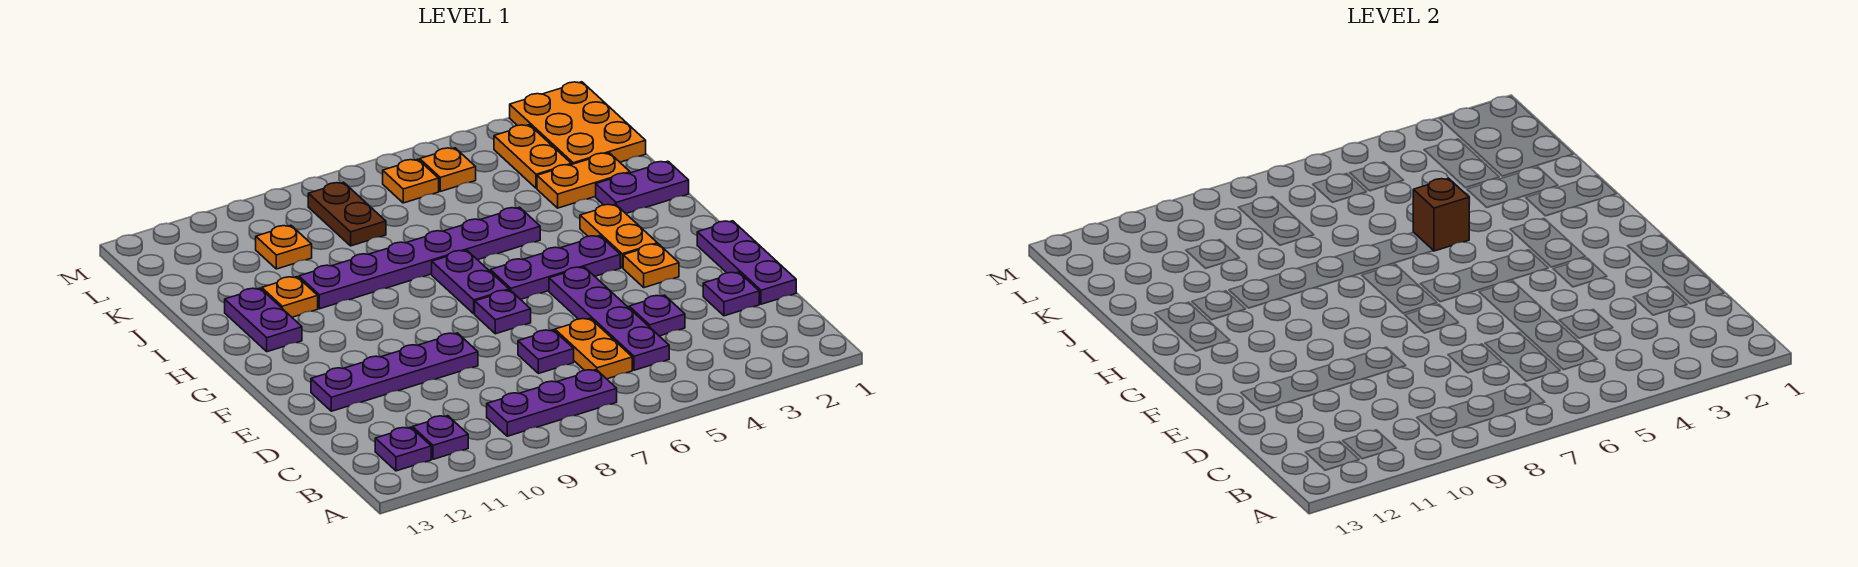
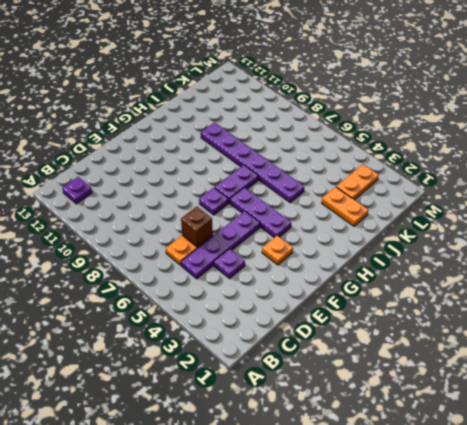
brown 1x1 brick [181,207,213,247] -> brown 1x1 brick moved to [1413,178,1469,251]
none -> purple 1x3 plate [487,370,617,436]
none -> purple 1x1 plate [413,416,468,459]
none -> purple 1x3 plate [697,221,796,304]

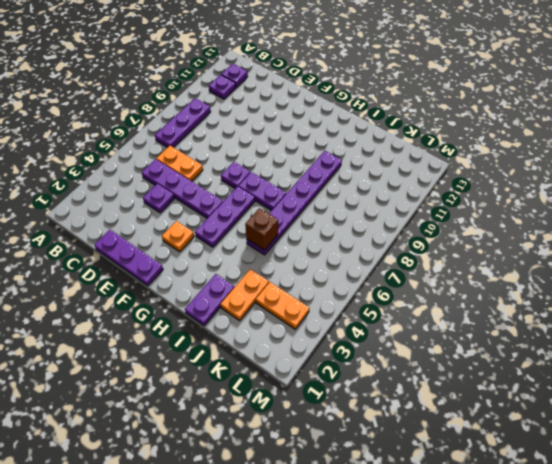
none -> purple 1x1 plate [703,272,759,316]
none -> purple 1x1 plate [518,330,574,374]
none -> purple 1x4 plate [311,333,478,411]

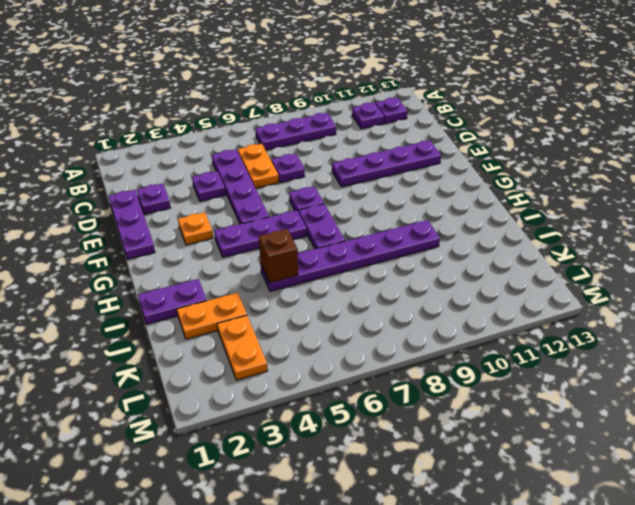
none -> orange 1x2 plate [580,204,658,268]
none -> purple 1x2 plate [225,288,302,352]
none -> orange 1x1 plate [262,277,318,317]

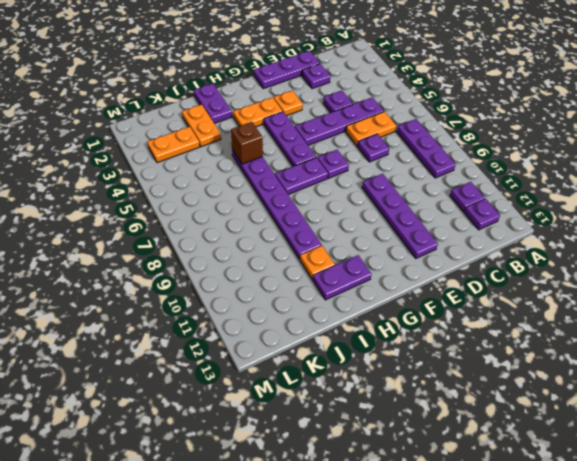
none -> orange 2x3 plate [510,82,646,165]
none -> brown 1x2 plate [308,182,386,246]
none -> orange 1x1 plate [256,225,312,269]

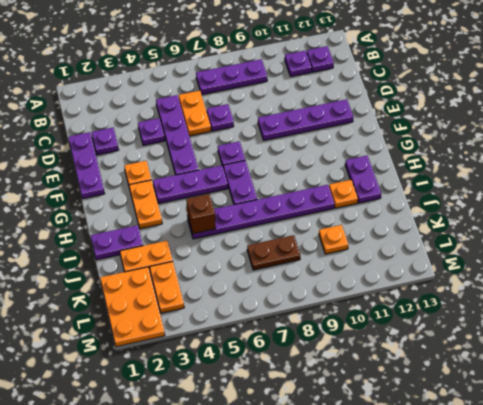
brown 1x2 plate [247,235,300,270] -> brown 1x2 plate turned to [308,182,386,246]
none -> orange 1x1 plate [420,148,476,191]
none -> orange 1x1 plate [383,159,439,203]

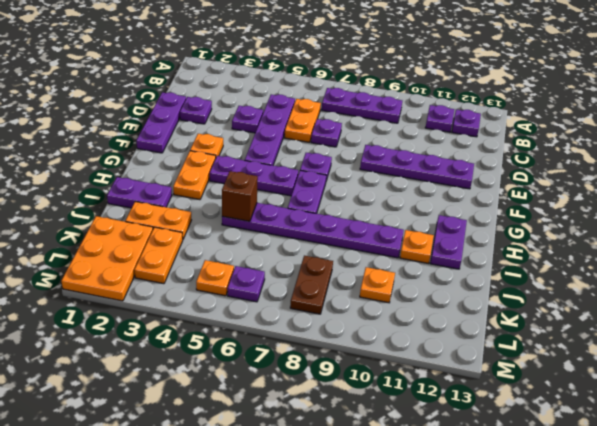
purple 1x1 plate [227,266,265,302] -> orange 1x1 plate [383,159,439,203]

